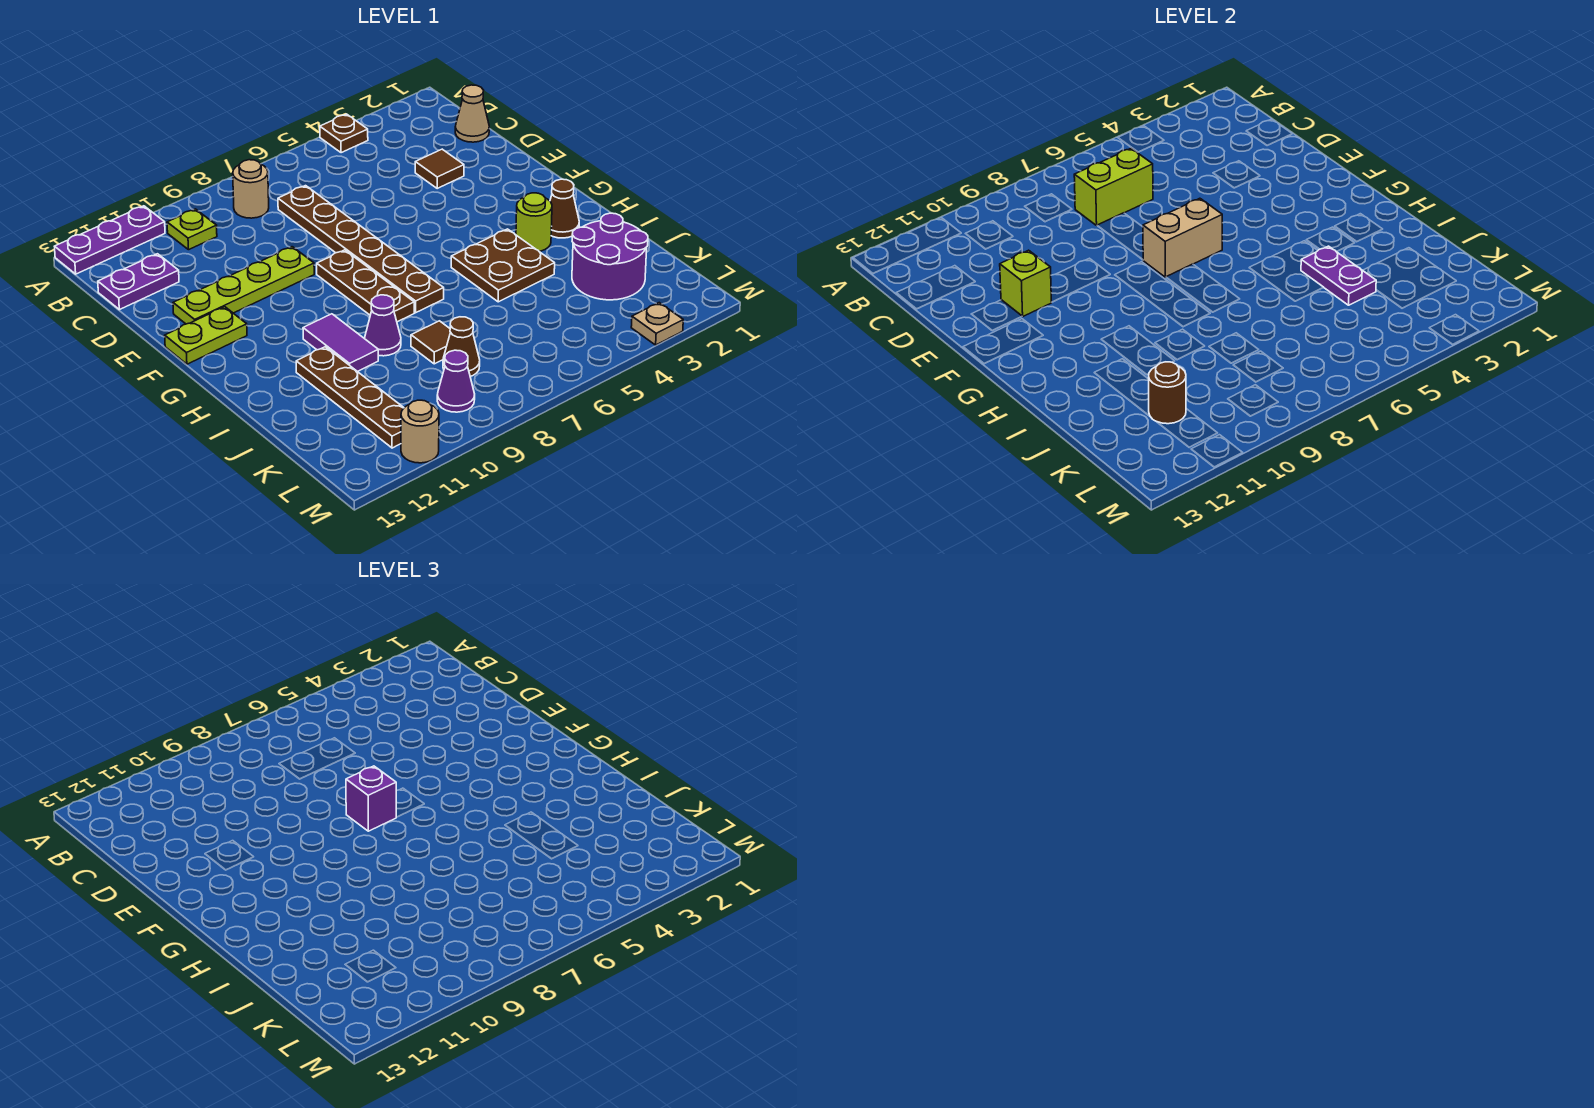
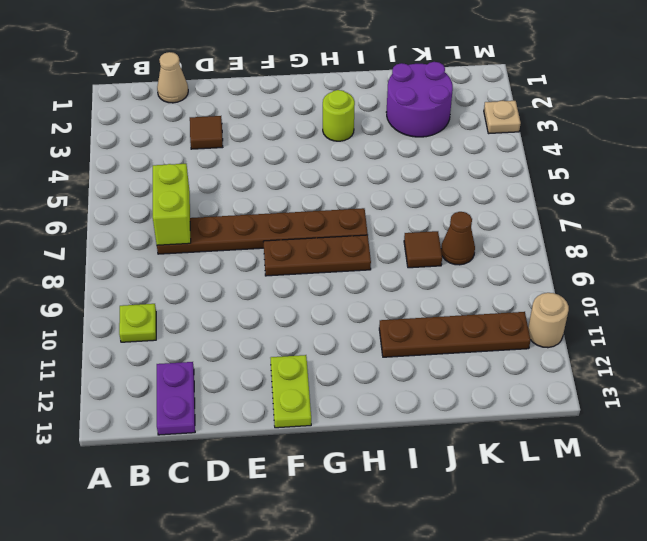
none -> brown 1x1 plate [320,114,368,153]
none -> purple 1x3 plate [55,206,165,274]
none -> tan 1x1 round brick [233,160,269,218]

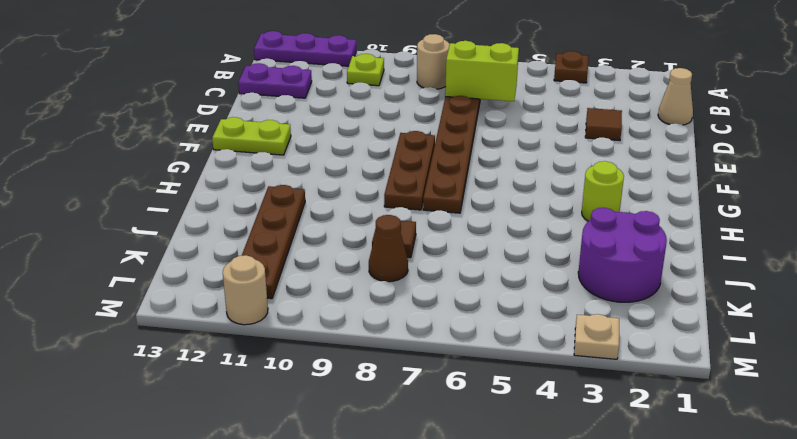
none -> lime 1x4 plate [173,247,314,324]
none -> brown 1x1 cone [550,179,579,238]
none -> brown 2x2 plate [451,229,555,302]

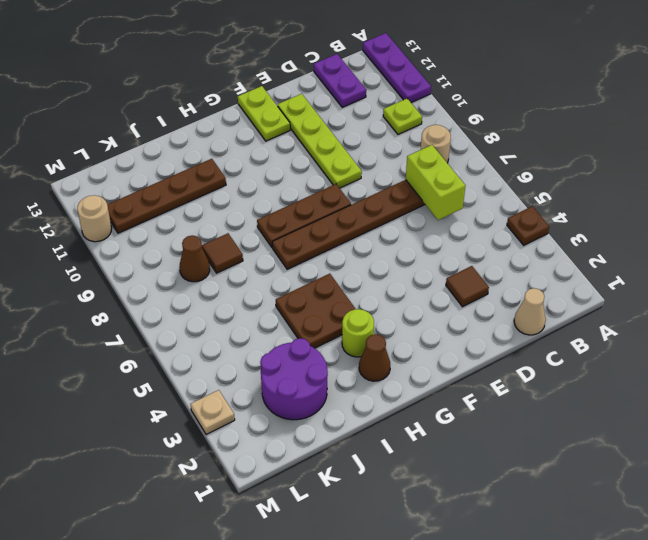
none -> purple 1x2 tile [303,314,378,372]
none -> purple 1x1 cone [365,295,401,356]
none -> purple 1x1 cone [437,350,475,412]

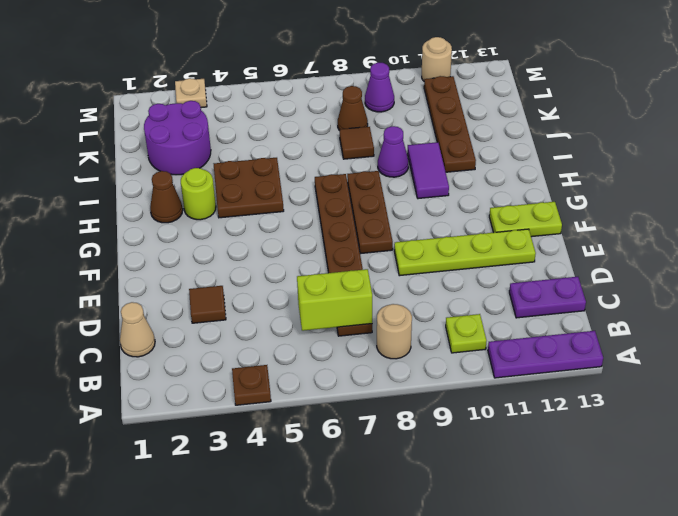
none -> lime 1x1 brick [1000,250,1051,316]
none -> tan 1x2 brick [1143,198,1222,277]
none -> purple 1x2 plate [1301,246,1376,305]

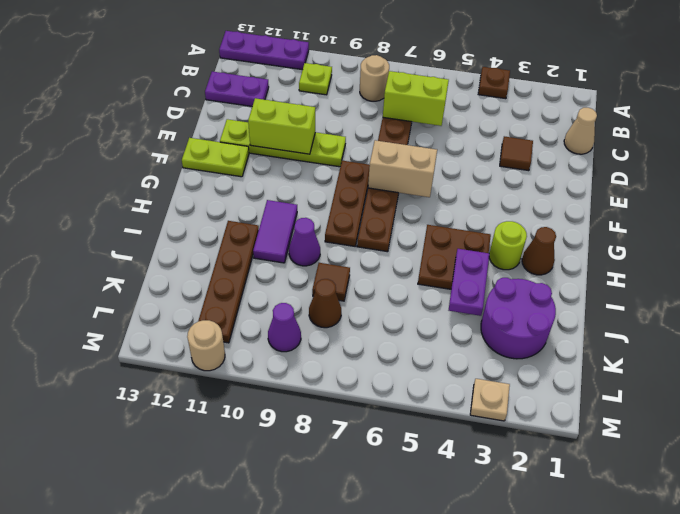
lime 1x2 brick [248,98,315,154] -> lime 1x1 brick [1000,250,1051,316]
none -> brown 1x1 round brick [1149,362,1186,424]
none -> purple 1x1 brick [346,766,396,831]

